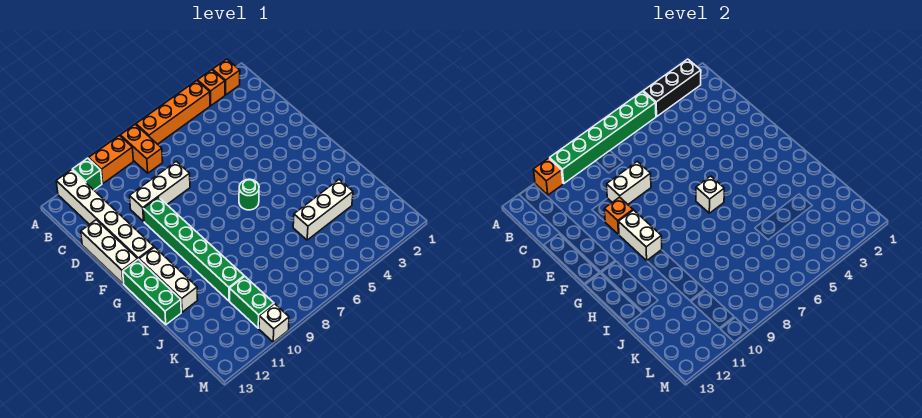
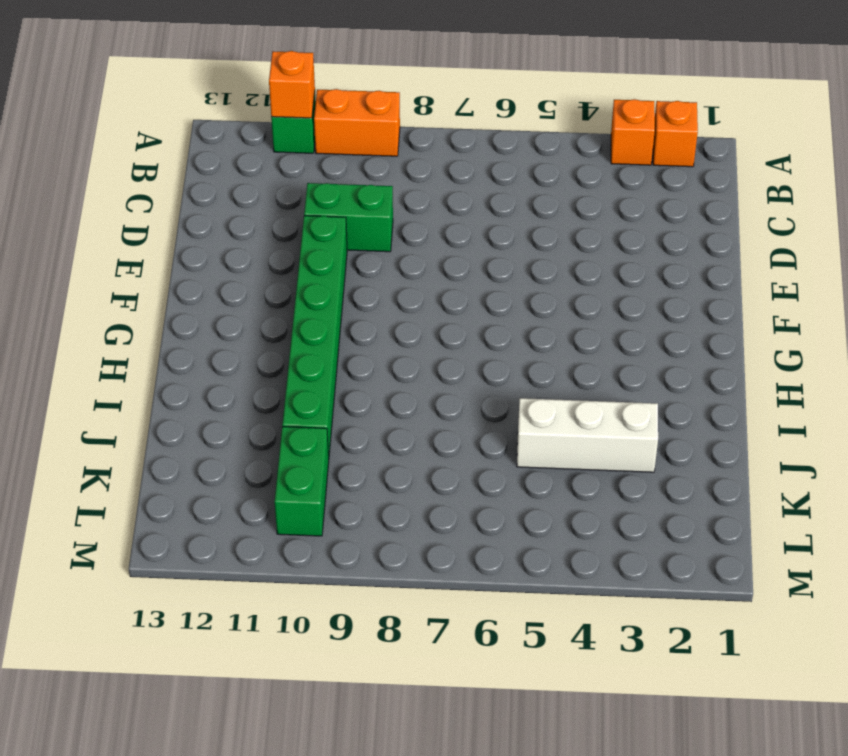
green 1x2 brick [304,183,393,252] -> white 1x3 brick [130,161,190,221]
none -> orange 1x4 brick [136,81,210,144]
none -> orange 1x2 brick [120,124,163,173]
none -> white 1x6 brick [56,170,154,259]

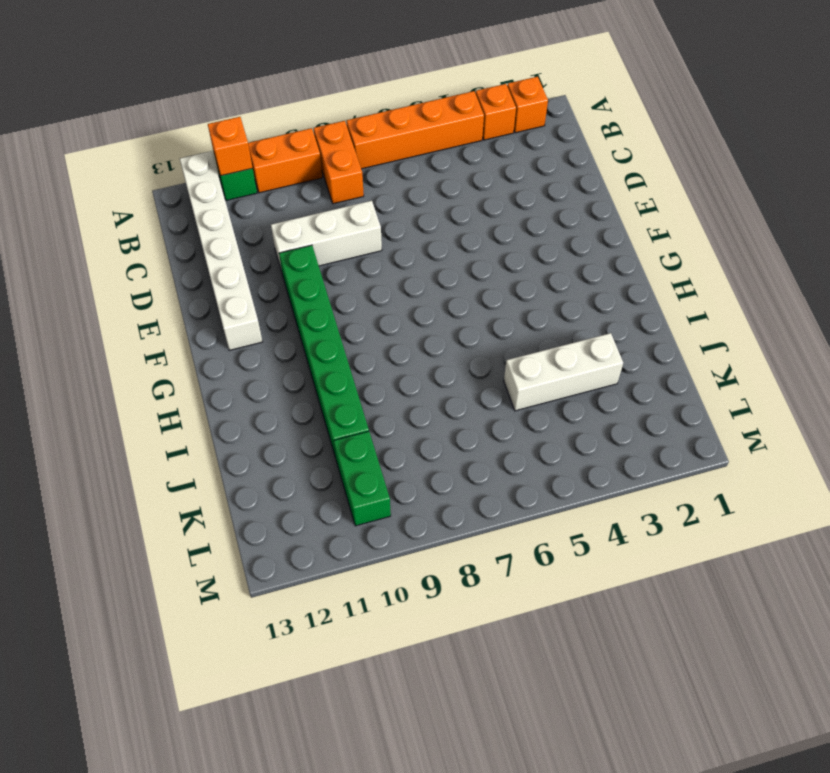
none -> white 1x3 brick [81,220,138,284]
none -> green 1x1 round brick [239,179,259,210]
none -> white 1x3 brick [139,247,198,312]

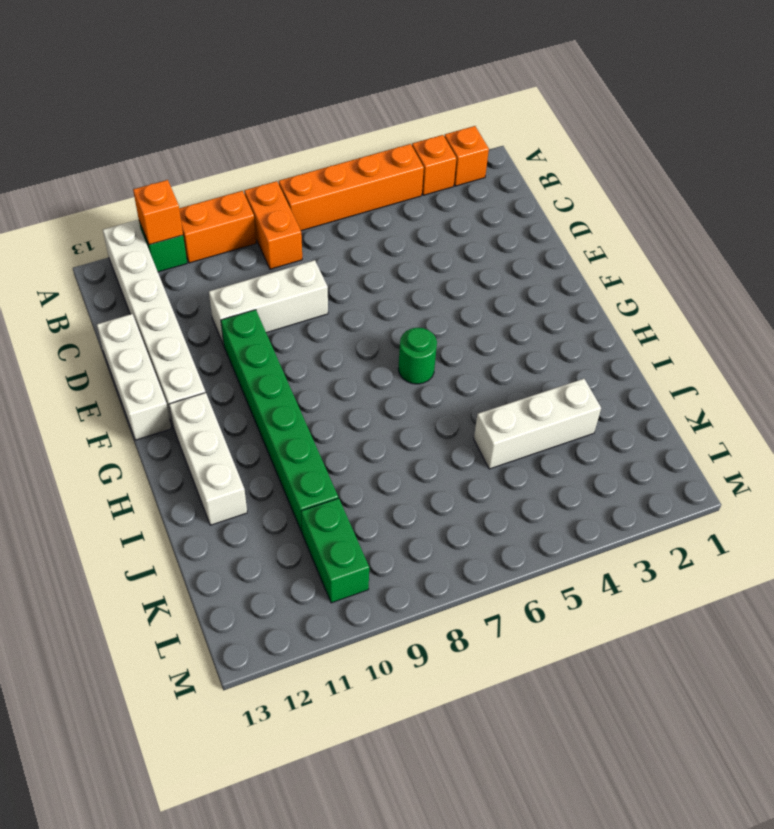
none -> green 1x3 brick [123,259,181,325]
none -> white 1x1 brick [259,304,289,342]
none -> black 1x3 brick [643,59,701,117]

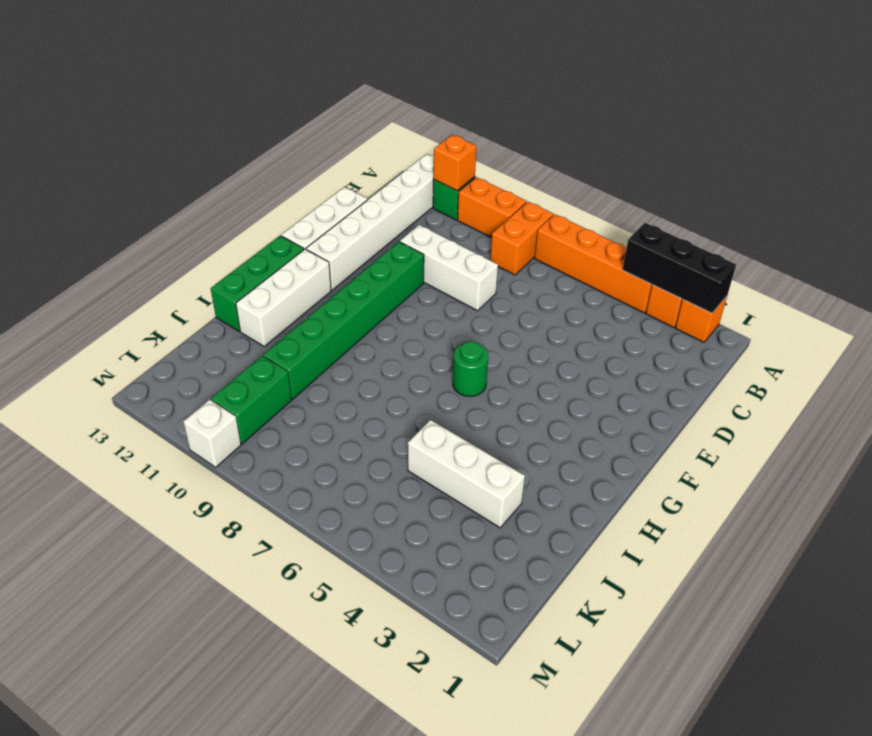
none -> green 1x6 brick [550,91,656,183]
none -> white 1x2 brick [607,161,651,204]
none -> orange 1x1 brick [604,197,633,234]

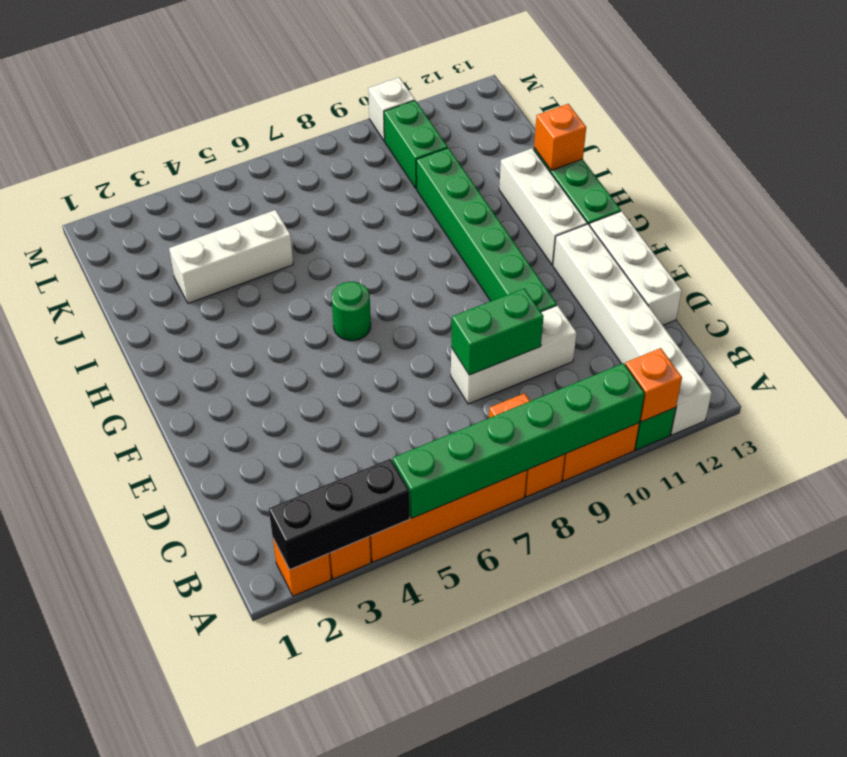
green 1x2 brick [451,288,544,375] -> white 1x2 brick [607,161,651,204]
orange 1x1 brick [534,104,586,170] -> orange 1x1 brick moved to [604,197,633,234]
none -> white 1x2 brick [618,210,662,261]
none -> white 1x1 brick [696,176,724,213]

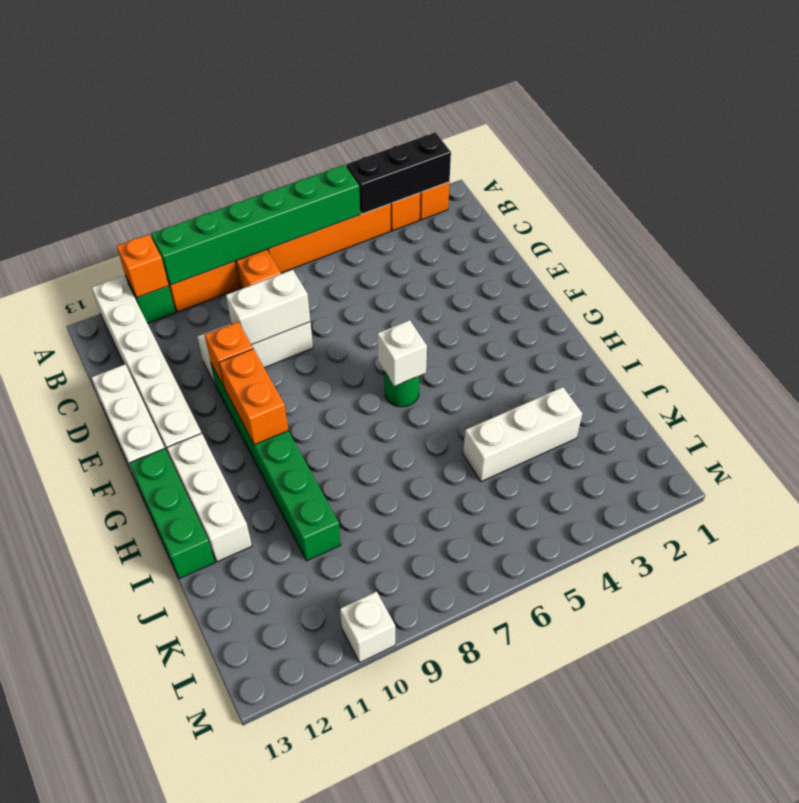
orange 1x2 brick [219,349,288,445] -> white 1x2 brick [618,210,662,261]
none -> green 1x2 brick [230,276,274,328]

